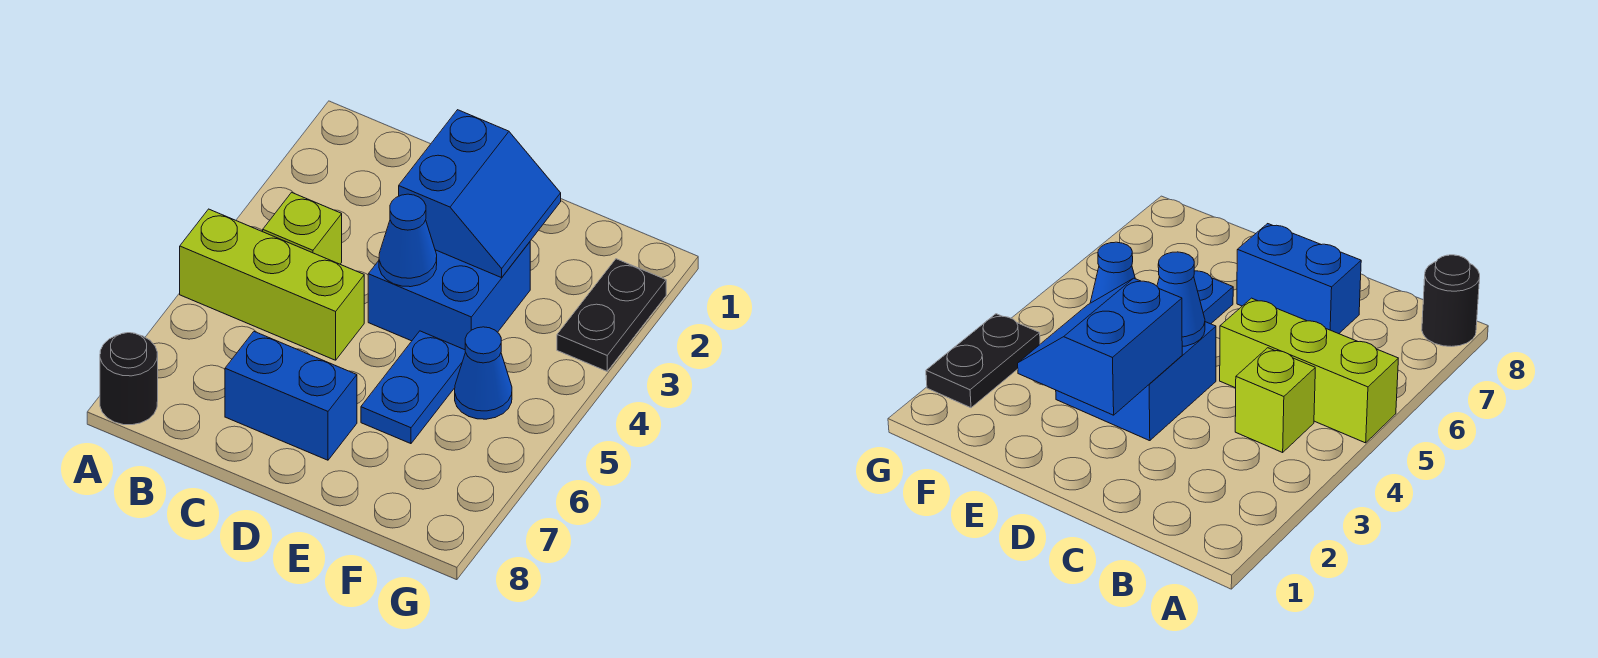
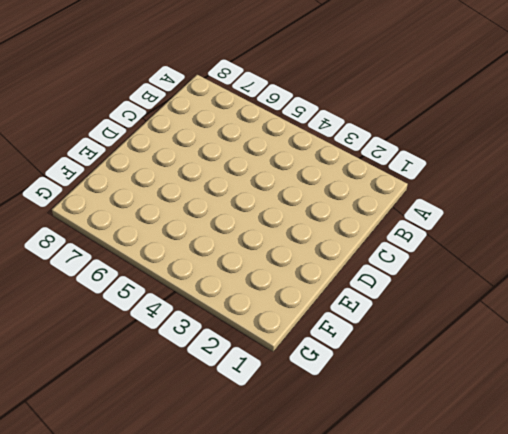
none -> lime 1x3 brick [180,209,364,360]
none -> black 1x1 round brick [100,333,158,425]

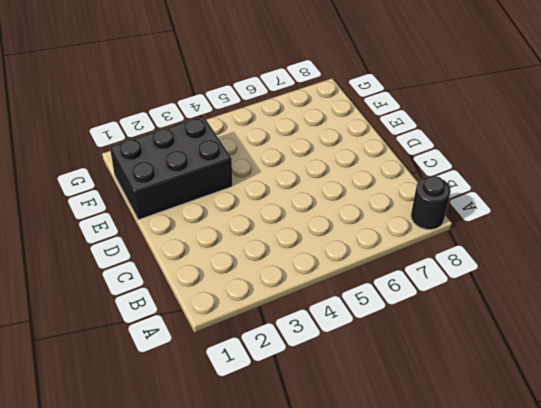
black 2x3 brick [110,116,232,220] -> blue 2x2 brick [368,242,530,350]
none -> lime 1x3 brick [180,209,364,360]
none -> lime 1x1 brick [263,192,342,264]

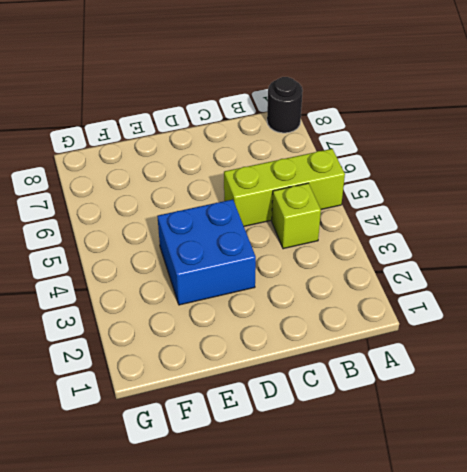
none -> blue 1x2 brick [225,332,357,460]
none -> blue 1x2 plate [361,331,466,444]

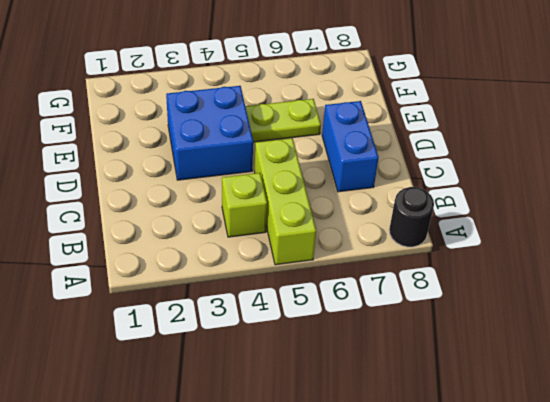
lime 1x2 plate [245,99,321,142] -> blue 1x2 plate [361,331,466,444]
none -> blue 1x1 cone [455,327,512,419]
none -> black 1x2 plate [557,259,666,371]

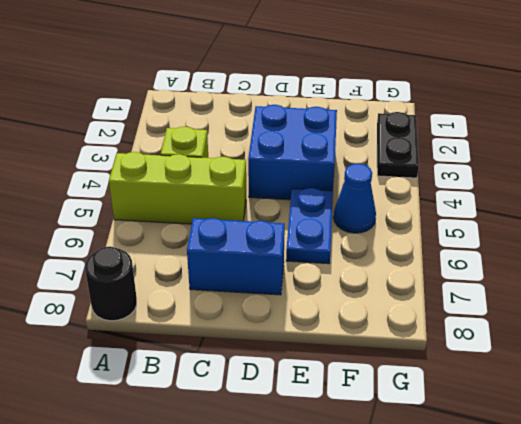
none -> blue 2x2 slope [399,110,561,278]
none -> blue 1x1 cone [379,194,437,287]

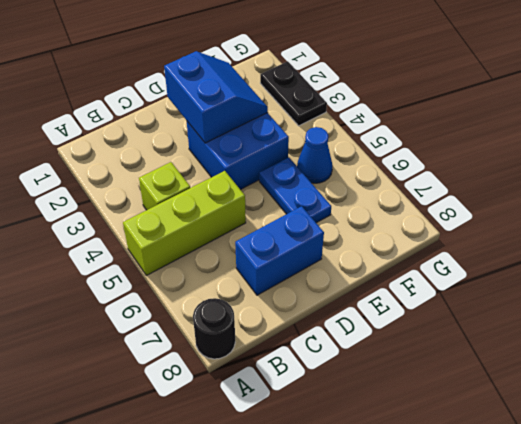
none -> blue 1x1 cone [379,194,437,287]

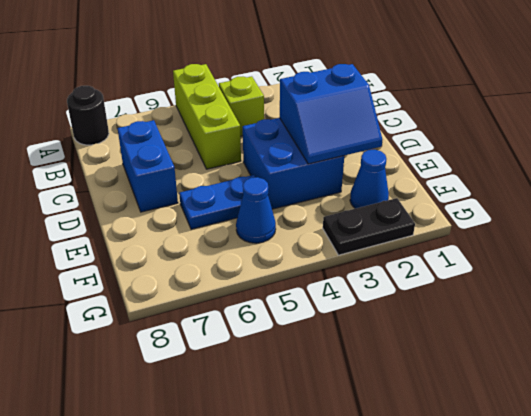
blue 1x1 cone [350,150,389,209] -> blue 1x1 cone moved to [379,194,437,287]

